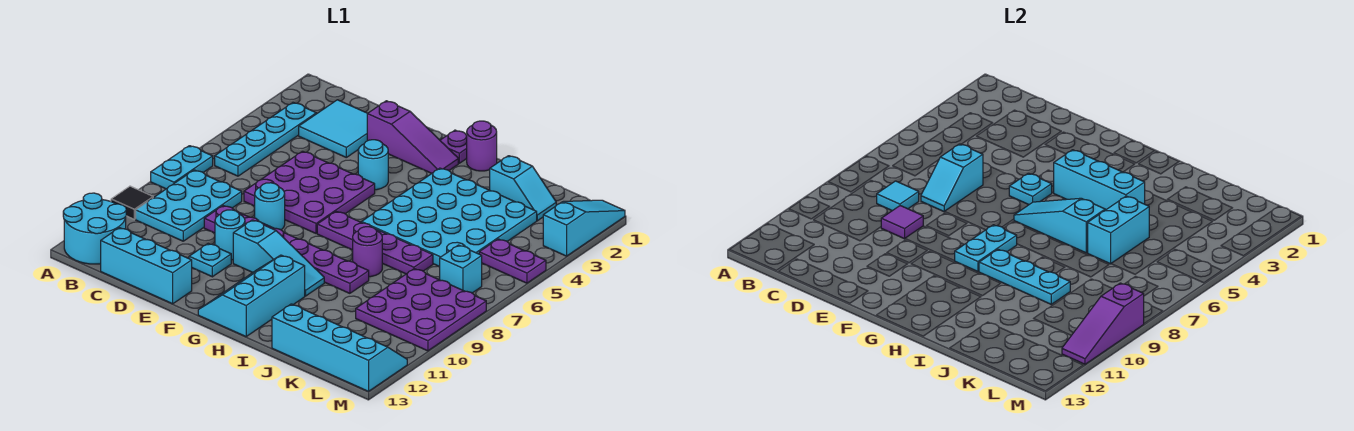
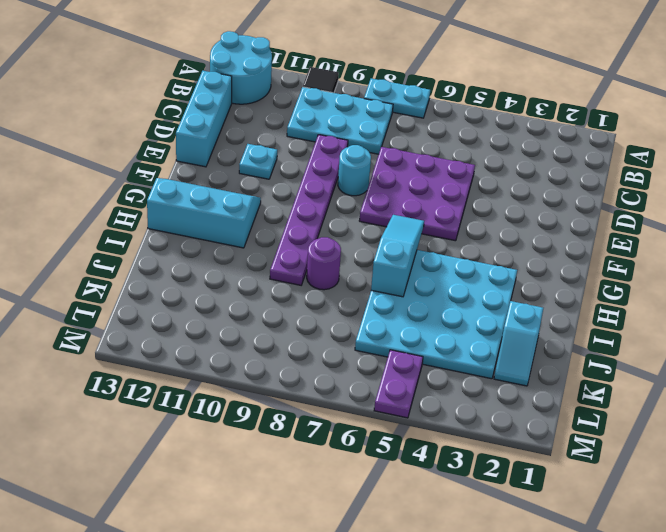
none -> cyan 1x4 plate [215,103,316,176]
none -> cyan 2x2 tile [299,100,368,157]
none -> purple 1x3 slope [367,101,458,174]
none -> cyan 1x1 round brick [215,210,245,260]

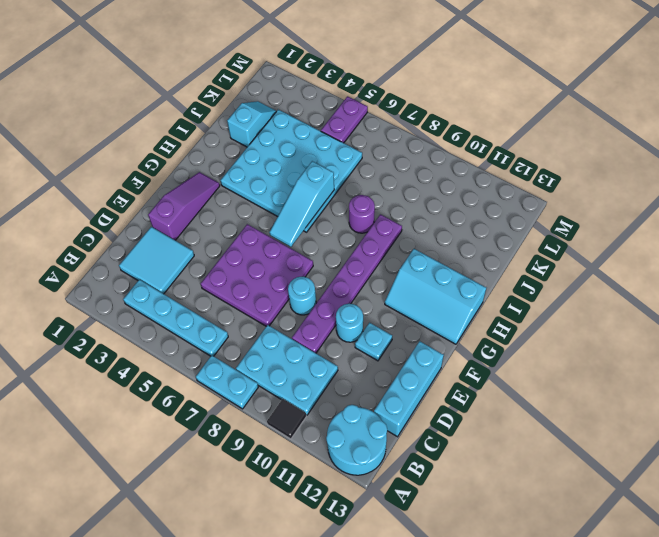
none -> cyan 1x1 round brick [358,140,388,190]
none -> cyan 1x3 slope [233,220,324,296]
none -> purple 1x1 plate [440,130,467,163]
none -> purple 1x4 plate [317,211,433,274]

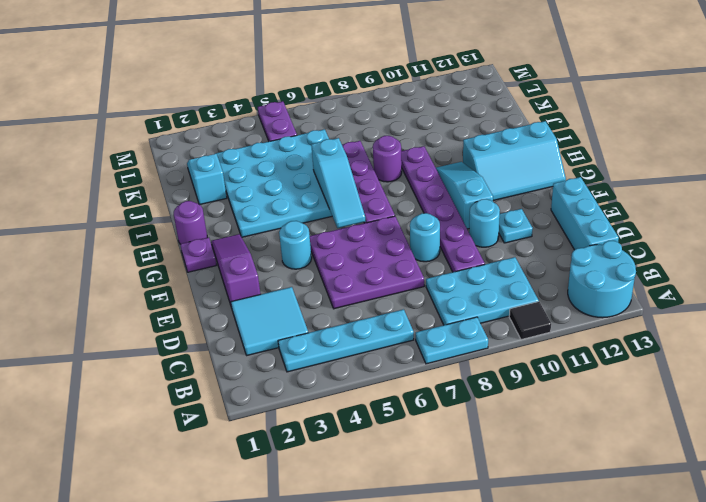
none -> cyan 2x4 slope [272,304,407,391]
none -> purple 3x3 plate [356,269,486,351]
none -> cyan 1x1 brick [440,245,482,293]
none -> cyan 1x3 slope [543,200,625,256]

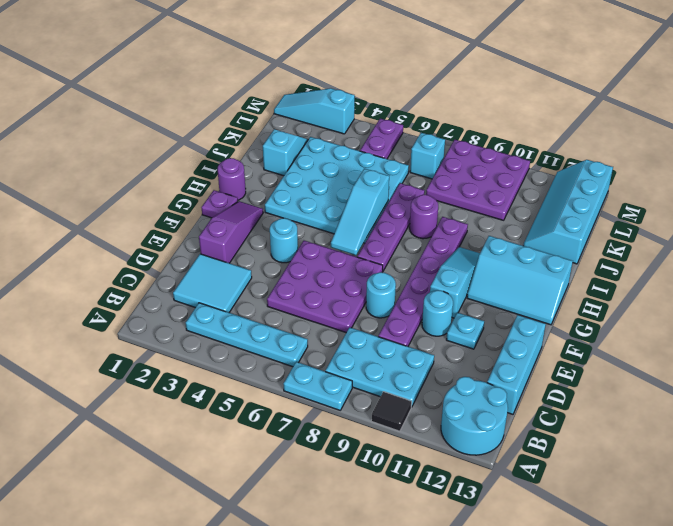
none -> cyan 1x1 tile [877,181,919,211]
none -> cyan 1x2 slope [921,144,983,212]
none -> purple 1x1 tile [881,206,923,239]
none -> cyan 1x1 plate [1009,173,1052,205]

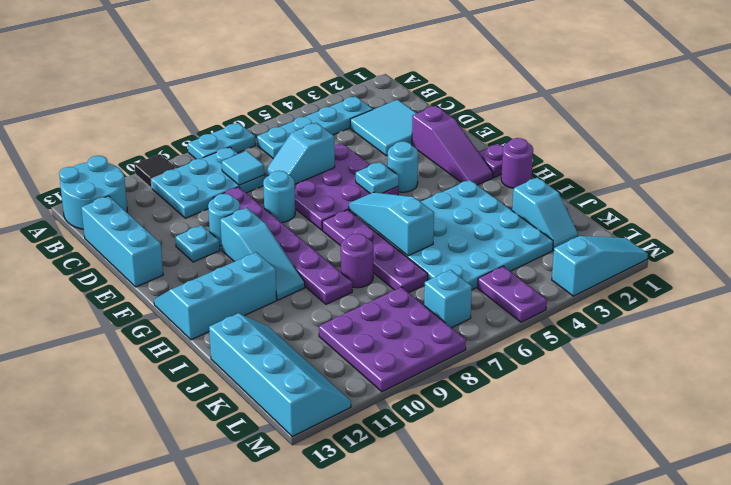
none -> purple 1x1 tile [881,206,923,239]
none -> cyan 1x3 brick [1054,150,1145,210]
none -> cyan 1x2 plate [955,225,1017,272]
none -> cyan 1x3 plate [979,249,1070,304]

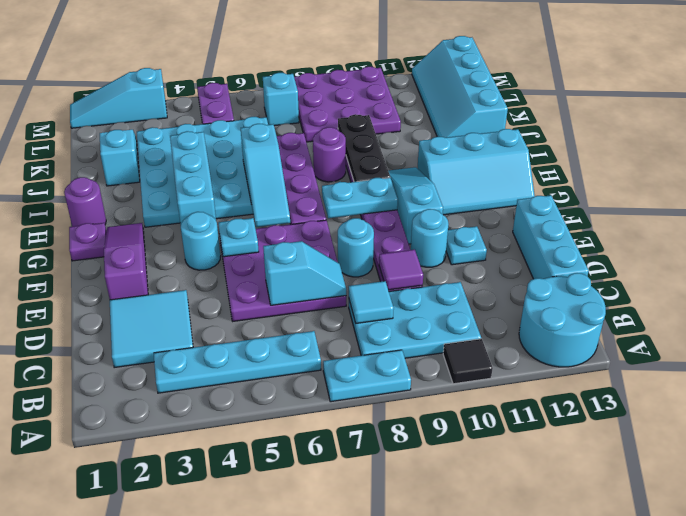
black 1x3 plate [338,114,390,182] -> cyan 1x3 plate [979,249,1070,304]
none -> cyan 1x2 brick [1088,196,1149,264]
none -> purple 1x3 slope [1062,283,1144,364]

